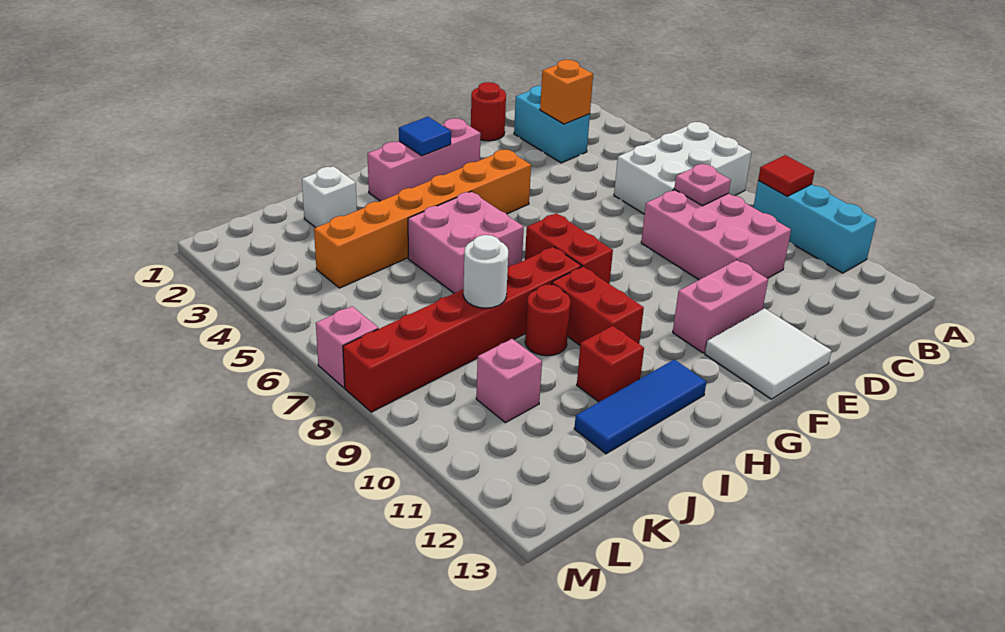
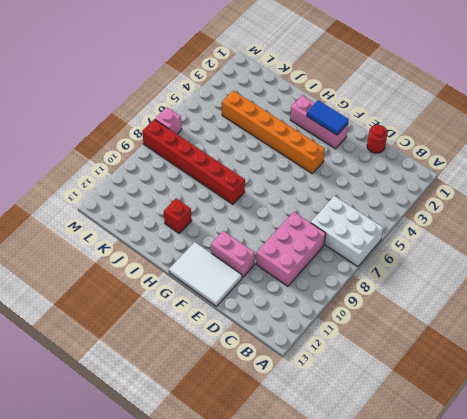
white 2x3 tile [169,242,242,306] -> white 2x2 tile [705,308,832,399]
blue 1x2 tile [307,100,349,135] -> blue 1x1 tile [399,117,451,156]
none -> cyan 1x3 brick [753,180,876,273]
none -> cyan 1x2 brick [514,86,590,163]
none -> red 1x2 brick [525,213,613,284]

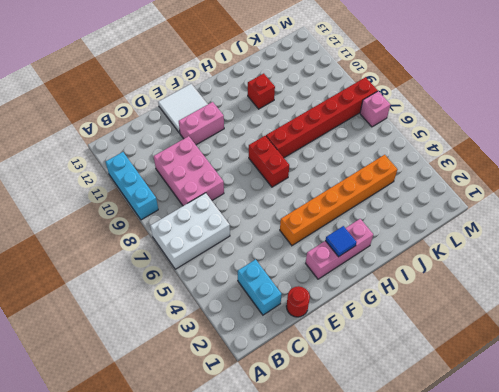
none -> pink 2x2 brick [408,191,524,293]
none -> red 1x2 brick [552,267,644,345]
none -> blue 1x3 tile [574,359,706,454]

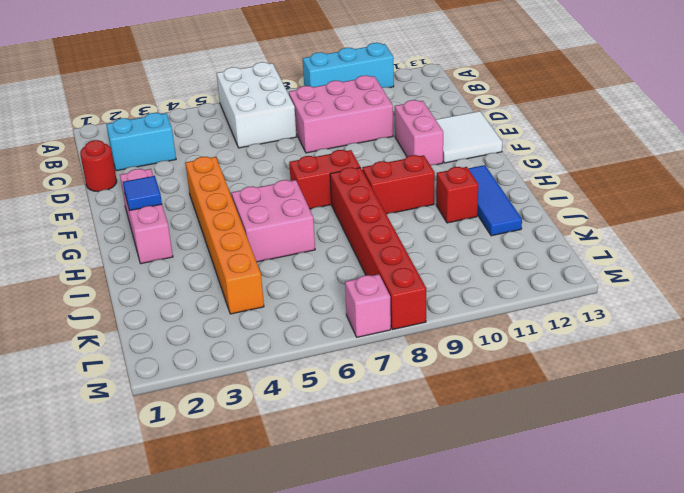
none -> red 1x1 round brick [525,285,570,356]
none -> white 1x1 brick [302,166,357,228]
none -> pink 1x1 brick [476,339,542,423]

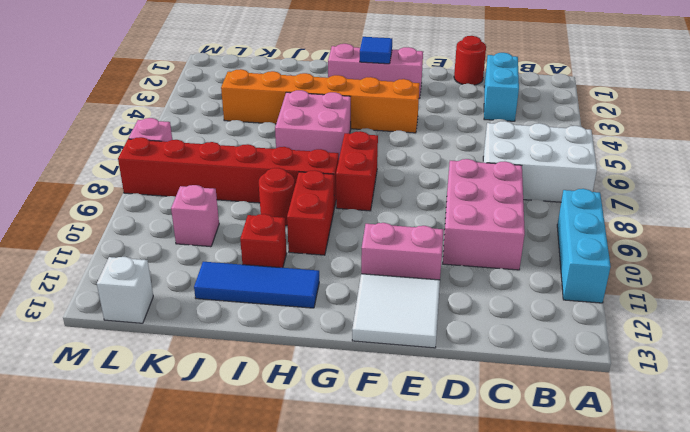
white 1x1 brick [97,257,153,323] -> white 1x1 brick moved to [302,166,357,228]
none -> red 1x1 tile [758,155,815,196]
none -> orange 1x1 brick [540,60,593,124]
none -> pink 1x1 plate [674,164,731,206]

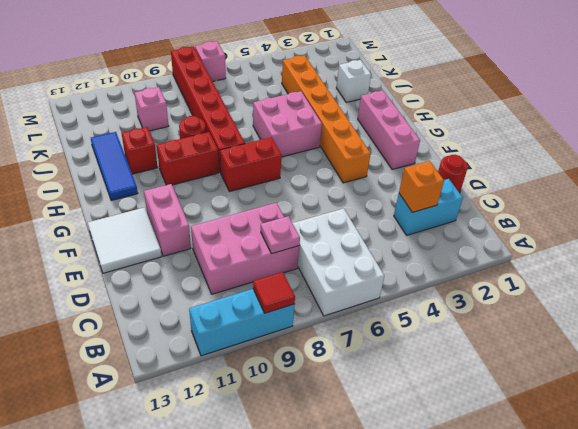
none -> blue 1x1 tile [399,117,451,156]
none -> white 1x1 round brick [463,235,508,308]

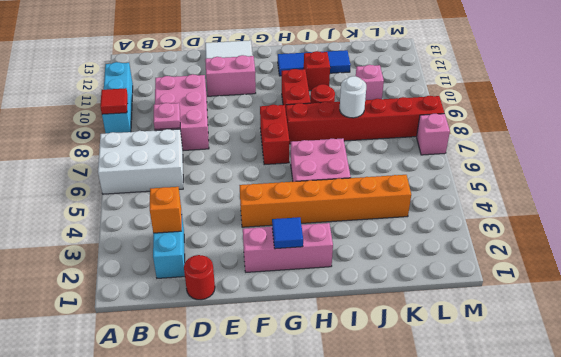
none -> white 1x1 brick [302,166,357,228]

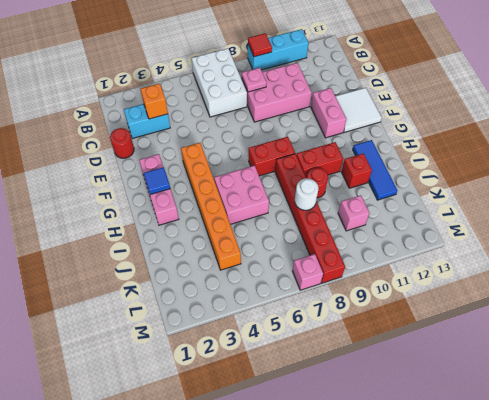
none -> white 1x1 brick [302,166,357,228]

